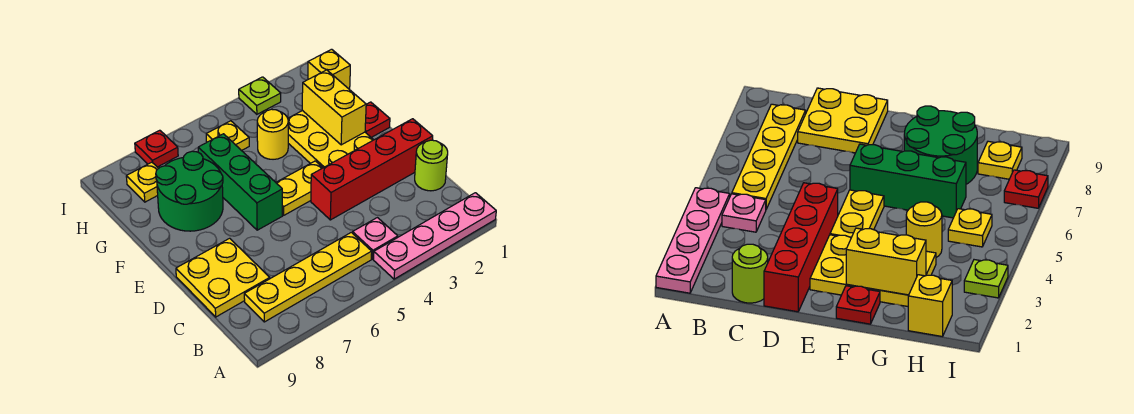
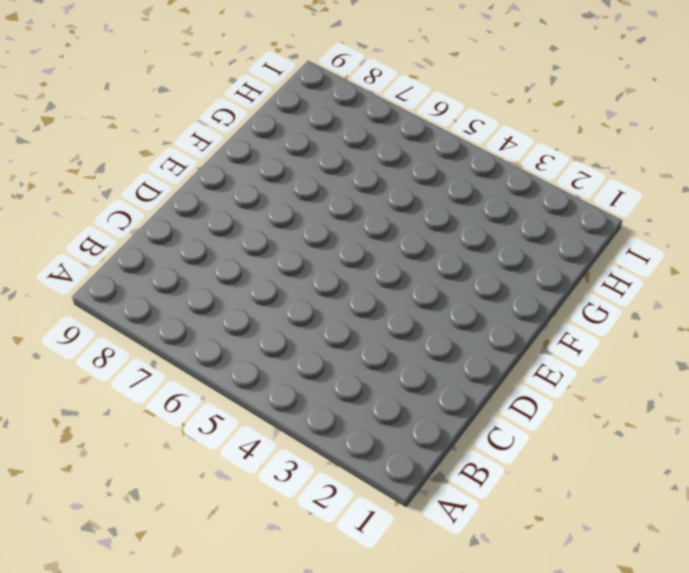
none -> pink 1x4 plate [374,193,496,279]
none -> pink 1x1 plate [353,218,398,259]
none -> yellow 1x4 plate [244,232,372,322]

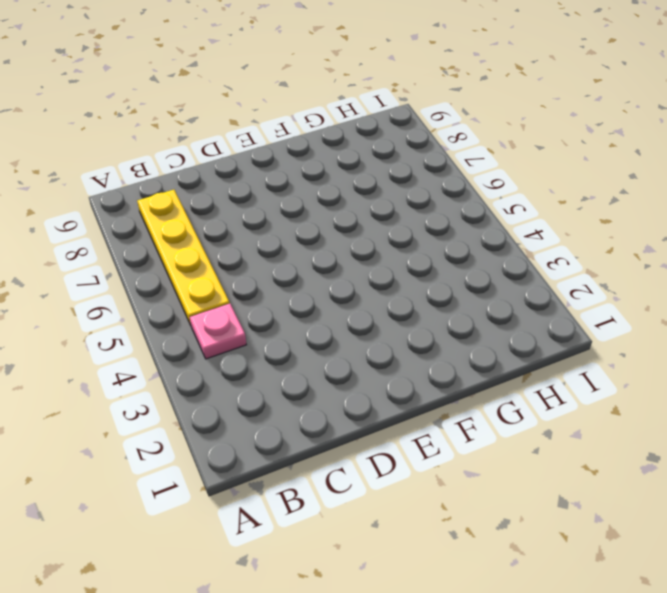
none -> pink 1x4 plate [374,193,496,279]
none -> lime 1x1 round brick [415,140,448,191]
none -> yellow 2x2 plate [176,238,270,317]

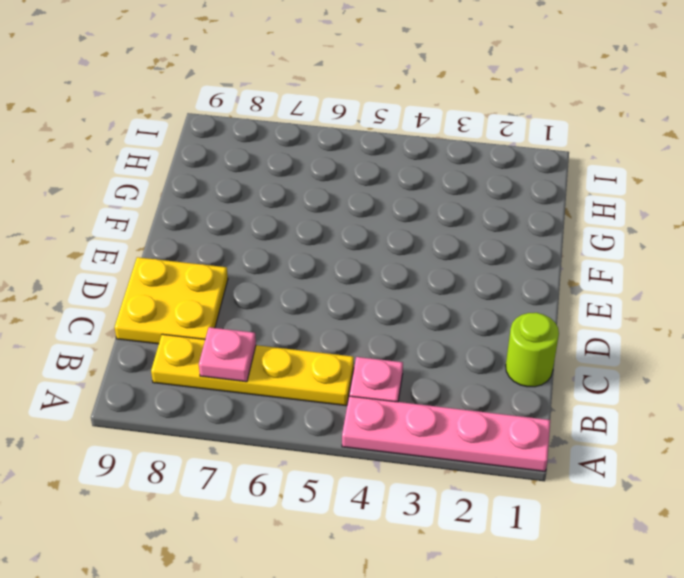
pink 1x1 plate [199,327,256,382] -> none
none -> red 1x4 brick [311,119,433,220]
none -> yellow 2x3 plate [288,111,373,168]
none -> yellow 1x2 plate [276,161,323,215]

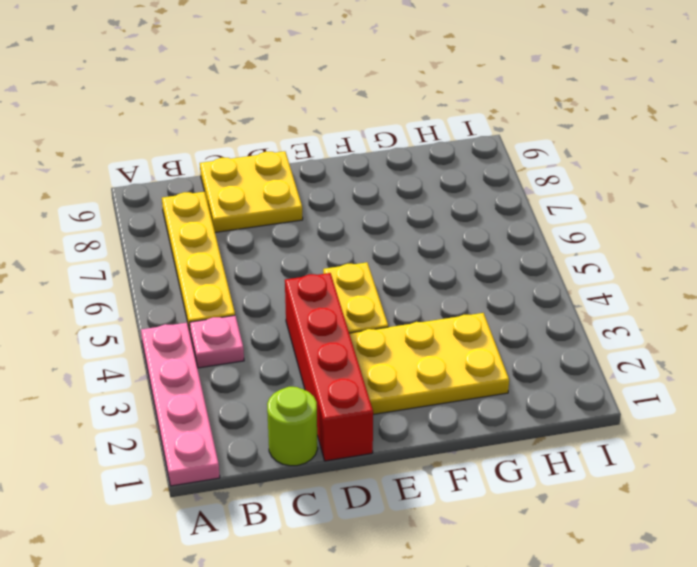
none -> green 1x3 brick [198,134,282,230]
none -> red 1x1 plate [365,102,390,138]
none -> green 2x2 round brick [156,151,223,231]

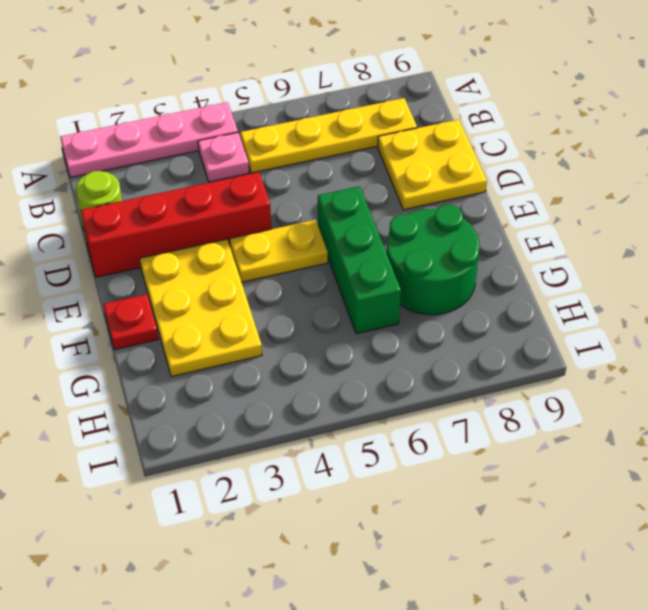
none -> yellow 1x1 round brick [257,109,288,159]
none -> yellow 1x1 brick [308,49,350,90]
none -> yellow 1x1 plate [206,121,249,151]

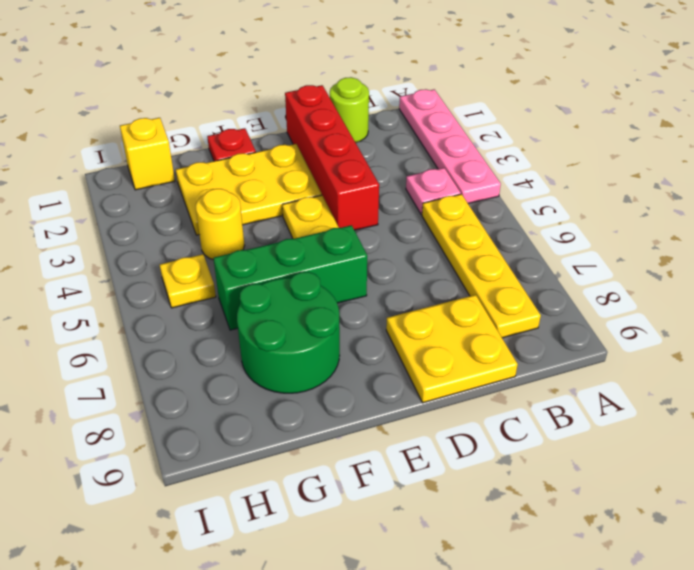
none -> yellow 1x1 plate [126,162,158,202]
none -> lime 1x1 plate [239,77,281,114]
none -> red 1x1 plate [135,130,178,167]

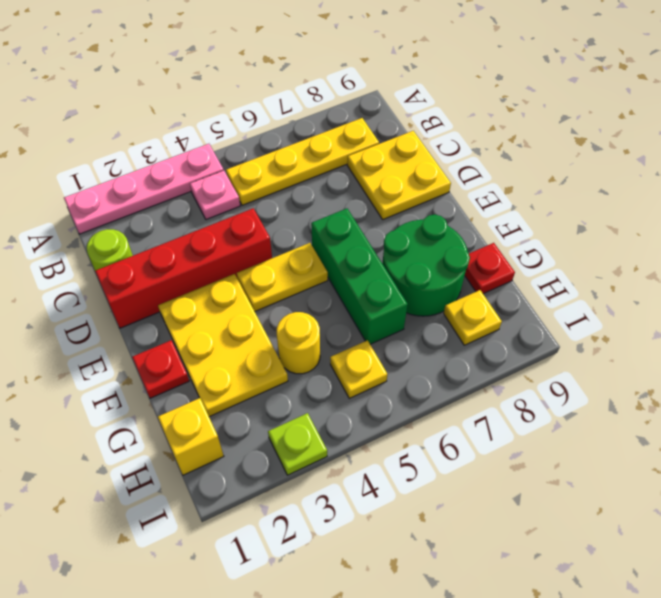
red 1x1 plate [465,243,515,294] -> red 1x1 plate moved to [135,130,178,167]
none -> yellow 1x2 brick [302,70,366,145]

